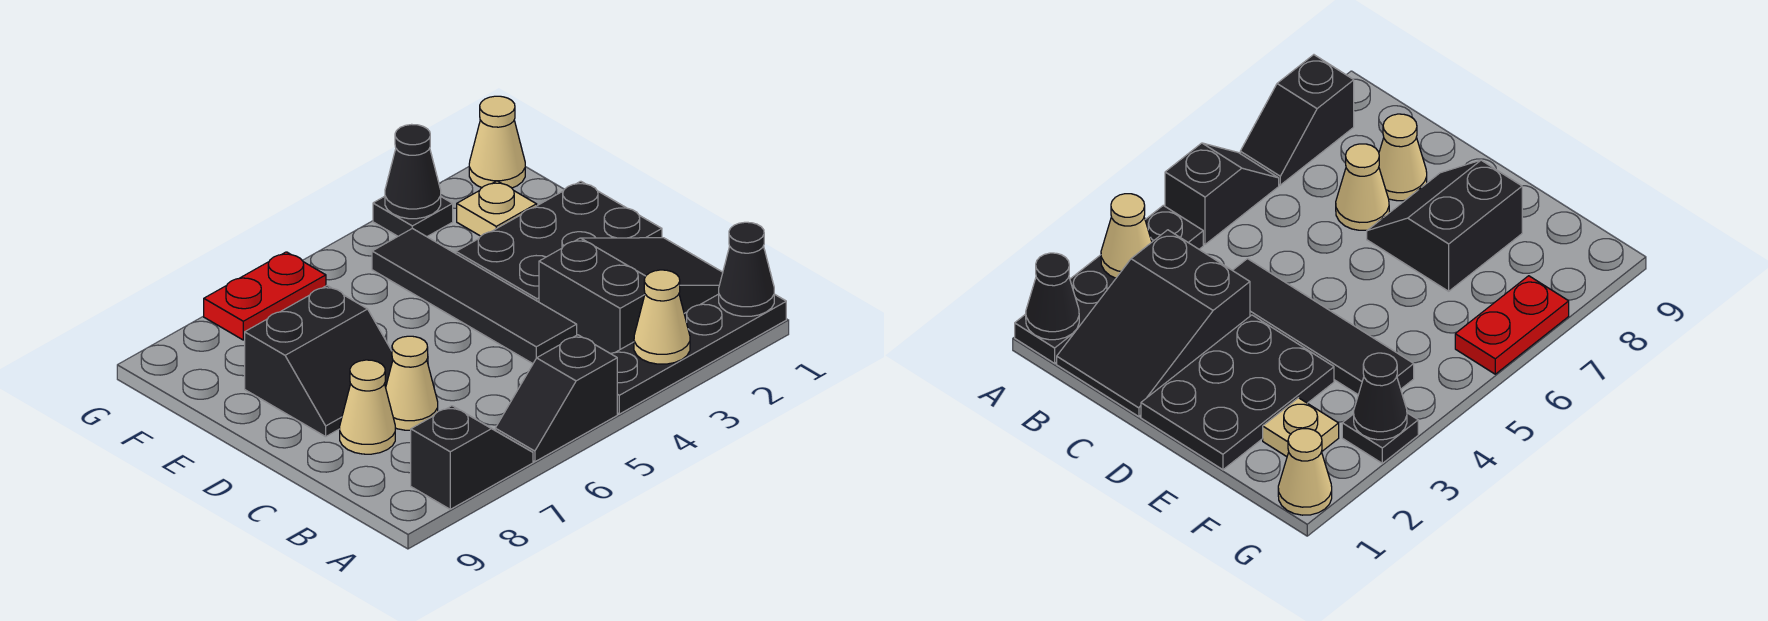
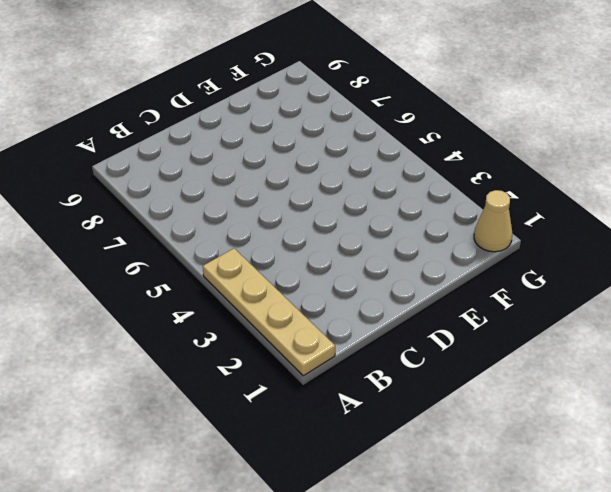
tan 1x4 plate [203,248,335,376] -> black 1x4 plate [611,294,786,414]
none -> black 1x2 slope [495,335,617,462]
none -> black 1x2 slope [411,406,533,509]
none -> black 2x3 slope [539,238,723,354]

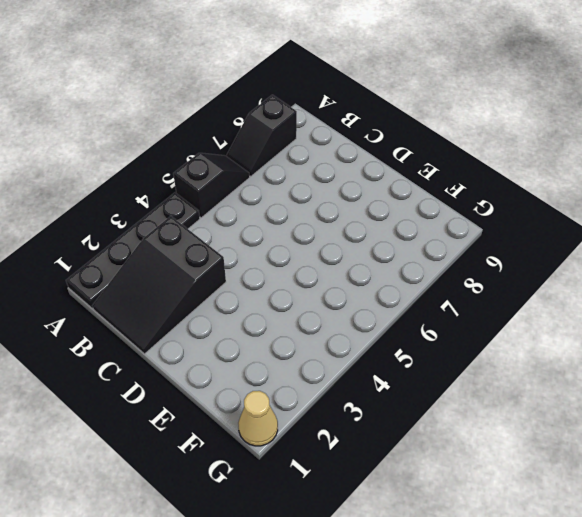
none -> black 1x4 tile [372,228,577,364]
none -> tan 1x1 cone [386,336,438,430]
none -> tan 1x1 cone [340,360,395,454]

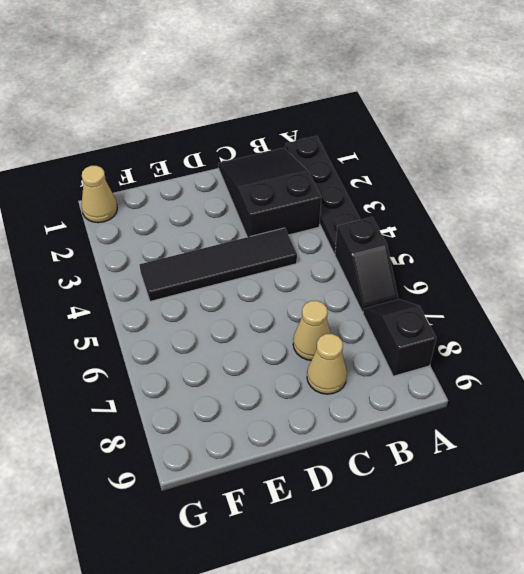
none -> black 2x3 plate [456,181,662,302]
none -> black 2x2 slope [245,286,393,437]
none -> tan 1x1 plate [457,181,537,236]

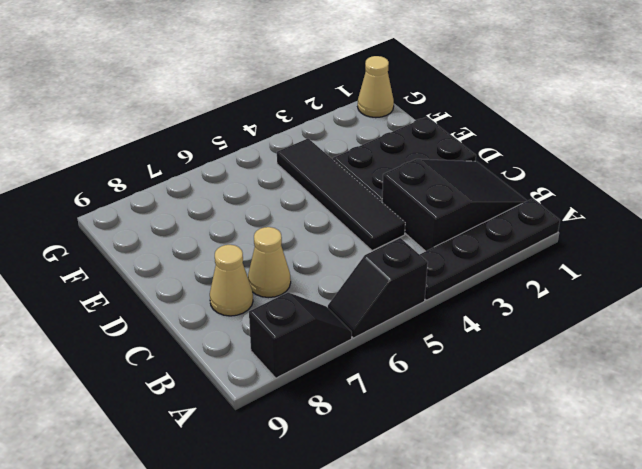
none -> black 2x2 slope [245,286,393,437]
none -> tan 1x1 plate [457,181,537,236]
none -> black 1x1 plate [373,196,453,237]

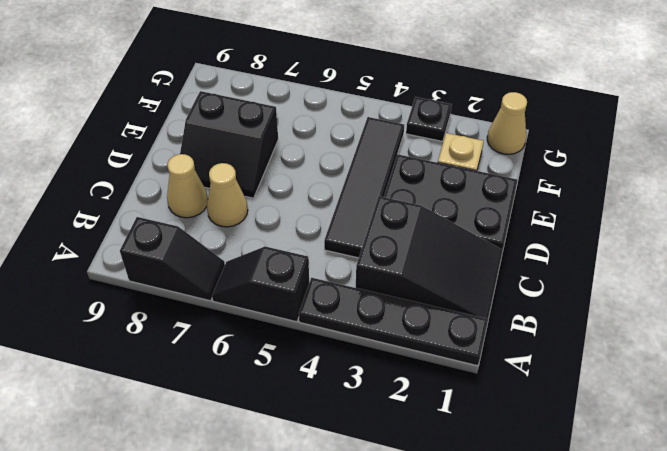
none -> red 1x2 plate [204,252,326,340]
none -> black 1x1 cone [719,222,774,316]
none -> tan 1x1 cone [634,270,690,364]

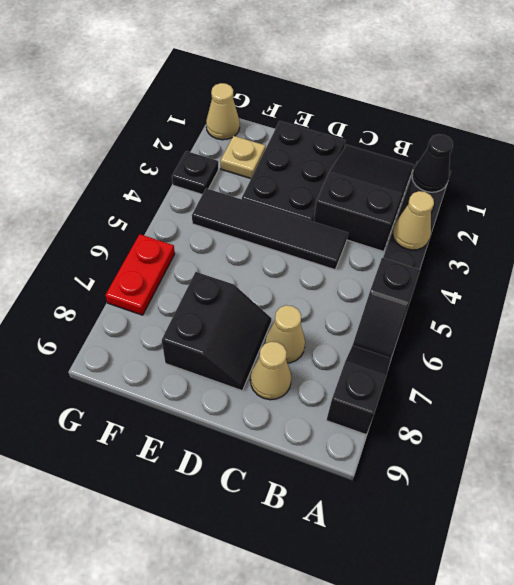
none -> black 1x1 cone [385,124,441,219]

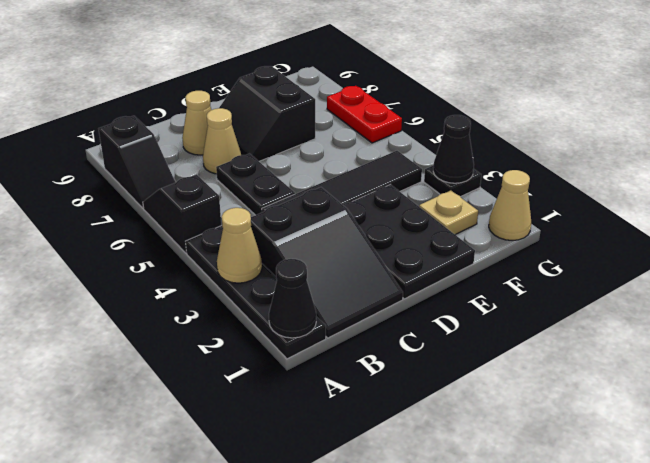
black 1x2 plate [216,154,295,215] -> none

